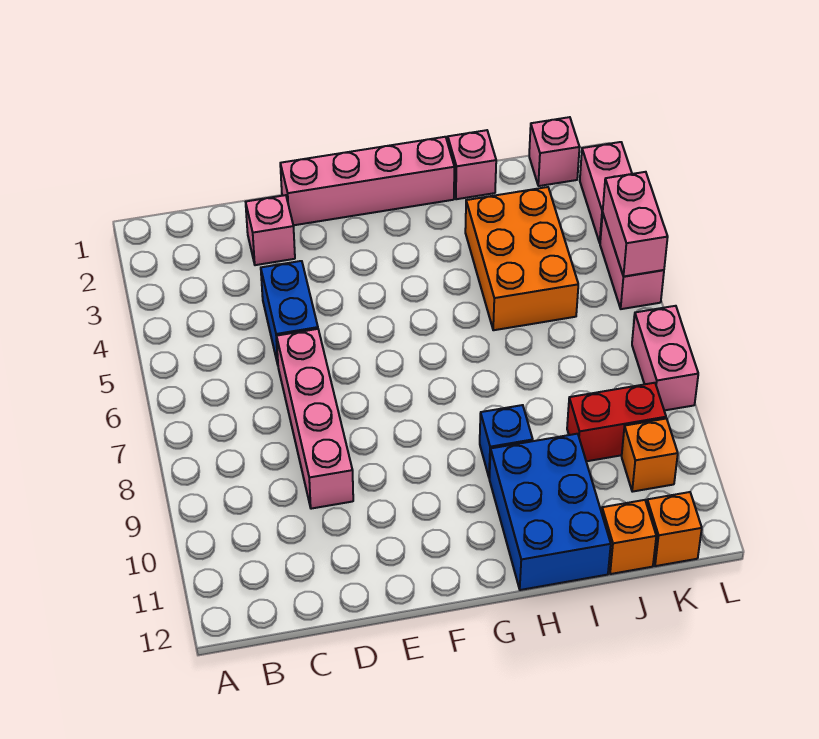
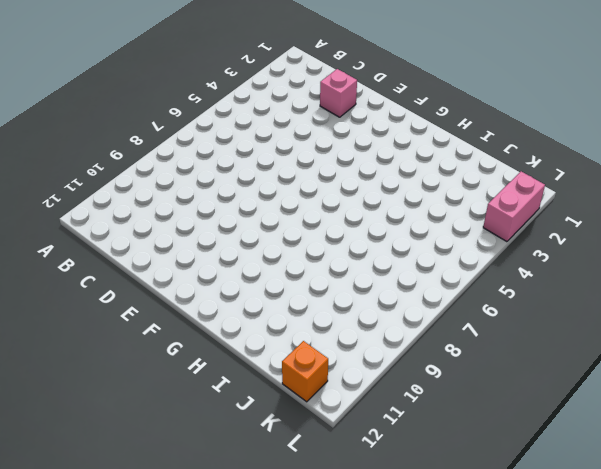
none -> blue 1x2 brick [261,261,318,364]
none -> pink 1x4 brick [277,329,353,509]
none -> pink 1x4 brick [280,137,454,225]

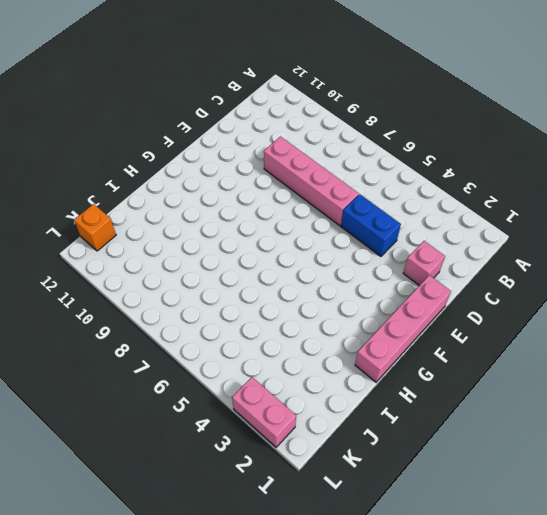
none -> blue 1x1 brick [480,405,533,478]
none -> blue 2x3 brick [489,434,611,590]
none -> pink 1x1 brick [448,130,496,199]

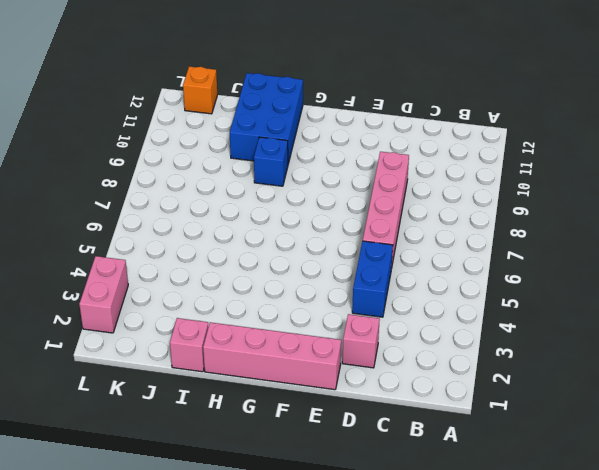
none -> orange 2x3 brick [465,187,578,330]
none -> red 1x2 brick [567,383,666,461]
none -> orange 1x1 brick [602,500,656,574]

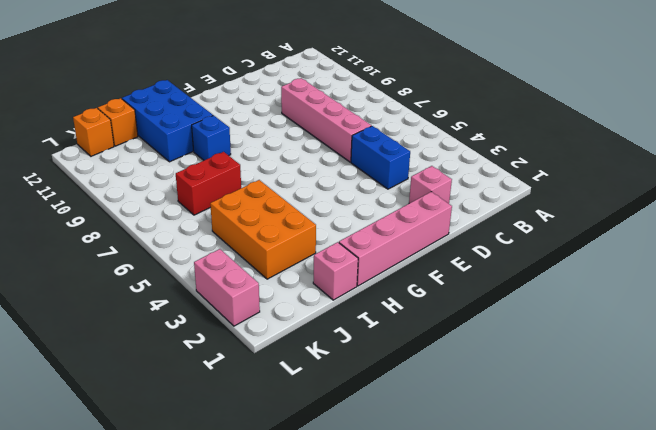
red 1x2 brick [176,152,241,215] -> red 1x2 brick moved to [567,383,666,461]
none -> pink 1x1 brick [529,117,580,186]
none -> orange 1x1 brick [622,419,678,492]
none -> pink 1x2 brick [600,214,664,309]

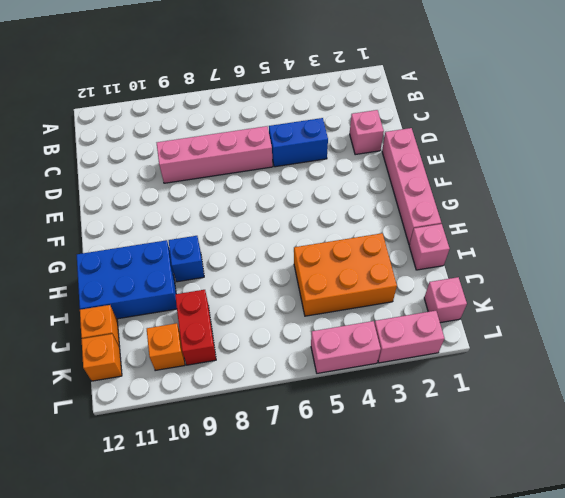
none -> pink 1x2 brick [632,306,698,410]
none -> pink 1x2 brick [603,172,668,277]

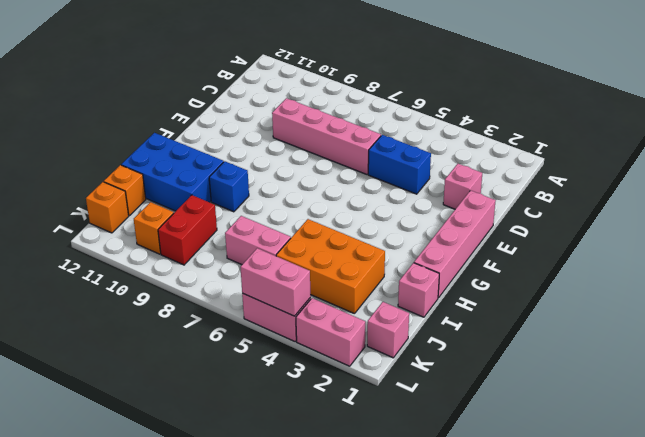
pink 1x2 brick [225,216,291,265] -> pink 1x2 brick moved to [632,306,698,410]

